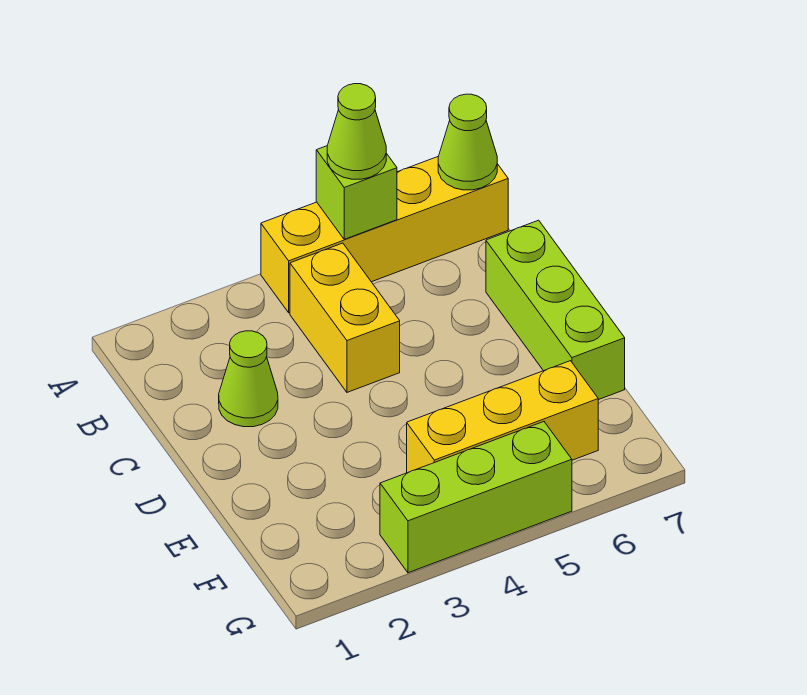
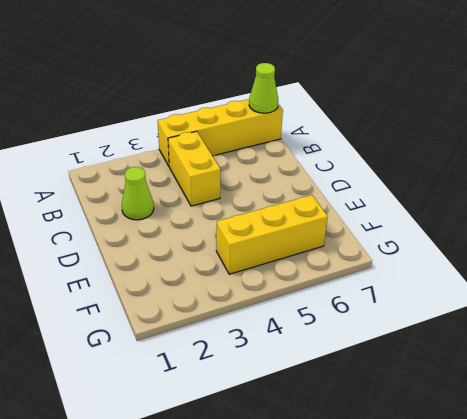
none -> lime 1x3 brick [486,220,625,400]
none -> lime 1x3 brick [380,422,572,573]

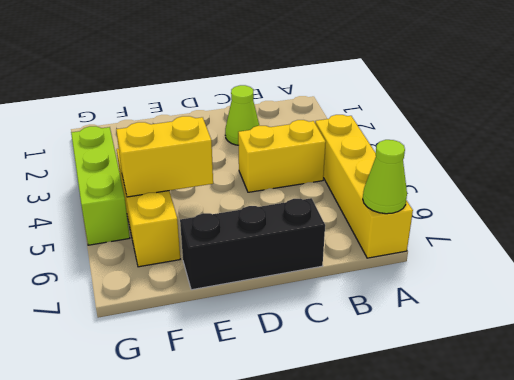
black 1x3 brick [180,198,325,290] -> lime 1x3 brick [486,220,625,400]
yellow 1x2 brick [116,116,213,197] -> none
none -> lime 1x1 brick [316,146,397,239]
none -> lime 1x1 cone [327,84,386,179]

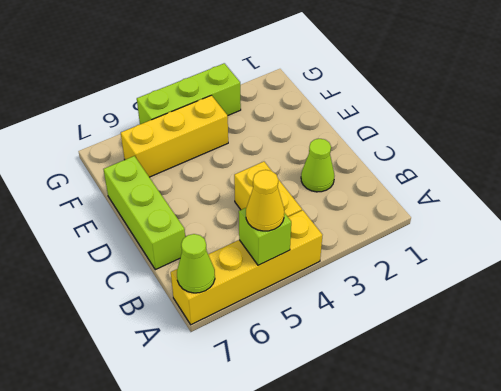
yellow 1x1 cone [246,170,284,231] -> lime 1x1 cone [327,84,386,179]

